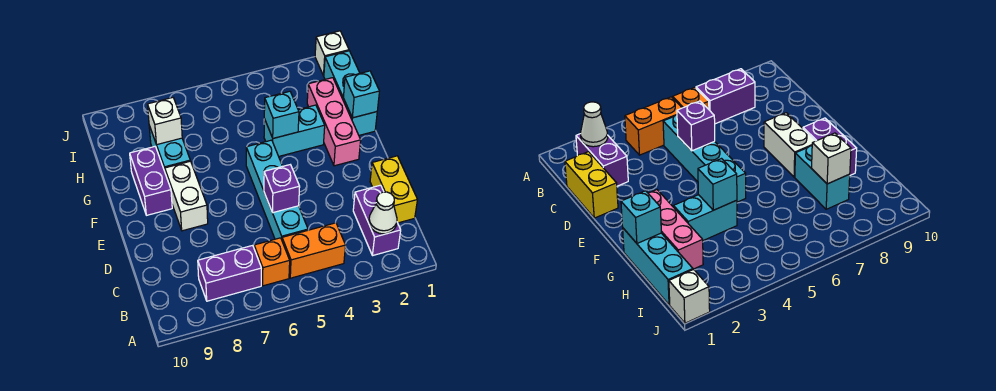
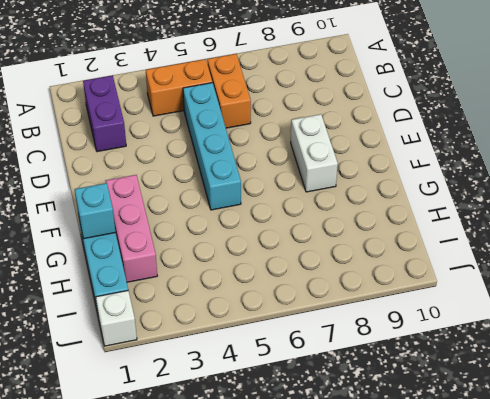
orange 1x2 brick [207,54,251,128] -> orange 1x1 brick [254,238,290,286]
none -> purple 1x2 brick [198,245,261,301]
none -> yellow 1x2 brick [370,156,417,223]
none -> purple 1x2 brick [130,147,172,215]

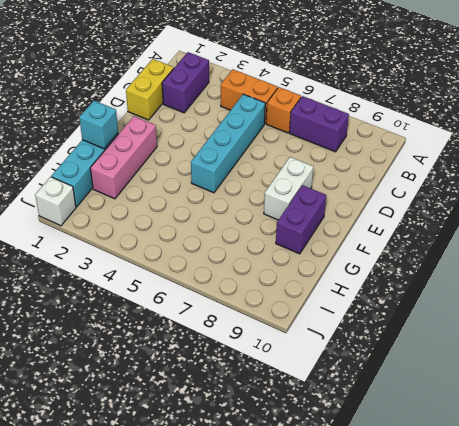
none -> cyan 1x2 brick [264,105,325,156]
none -> cyan 1x2 brick [149,126,190,171]
none -> white 1x1 cone [369,192,397,234]

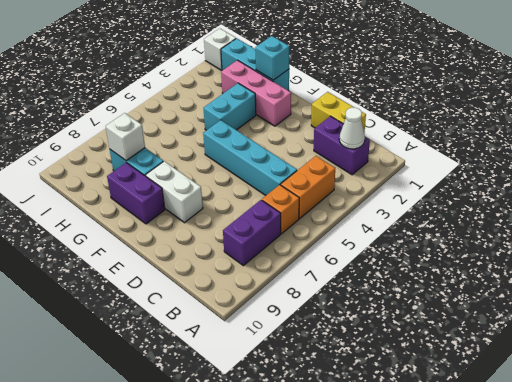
none -> purple 1x1 brick [264,165,300,213]
none -> cyan 1x1 brick [264,91,299,138]

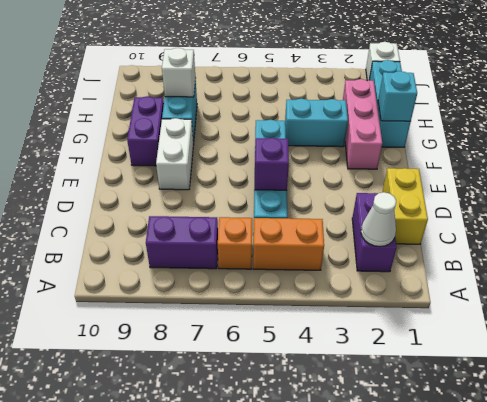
none -> cyan 1x1 brick [264,91,299,138]

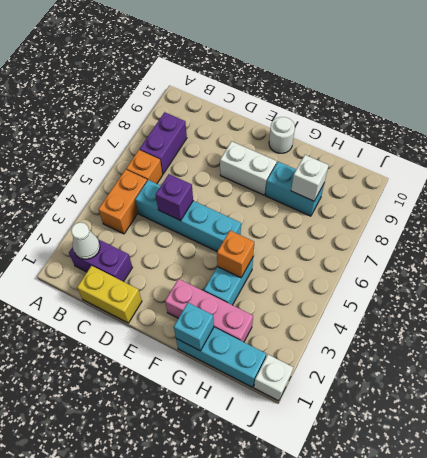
white 1x1 round brick [269,117,295,153] -> none
orange 1x1 brick [217,231,254,278] -> cyan 1x1 brick [264,91,299,138]
none -> purple 1x2 brick [130,147,172,215]

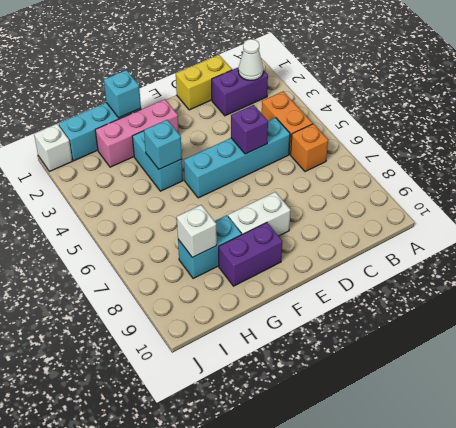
none -> purple 1x2 brick [198,245,261,301]

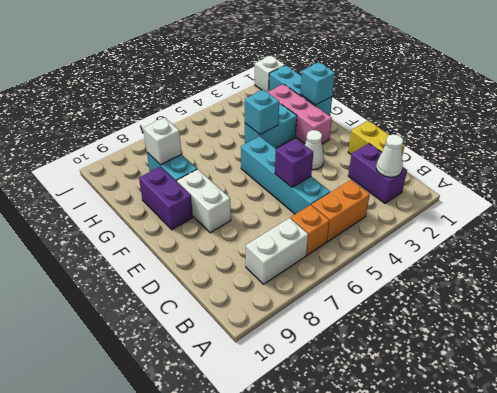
white 1x2 brick [246,218,308,284] -> purple 1x2 brick [198,245,261,301]
white 1x1 cone [305,130,324,170] -> none

